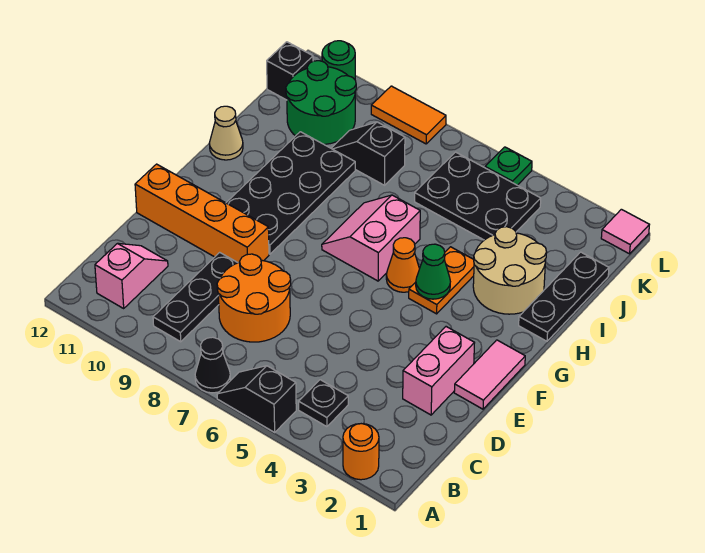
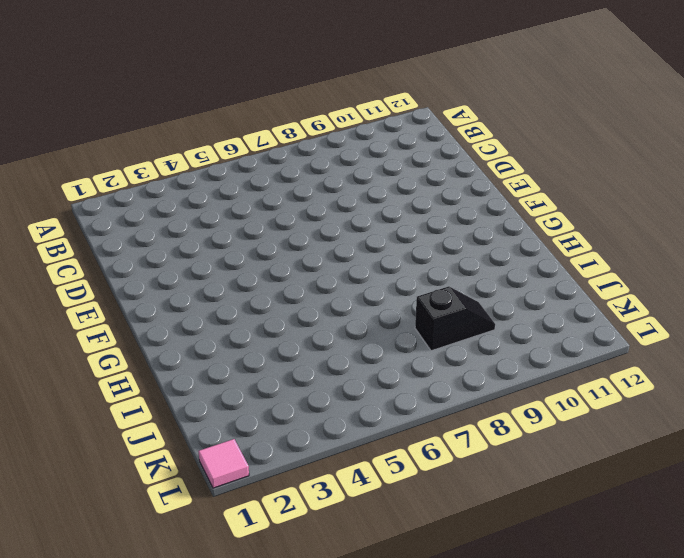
none -> orange 1x1 round brick [343,424,379,480]
none -> black 1x2 slope [217,366,296,432]
none -> black 1x1 cone [195,337,230,393]

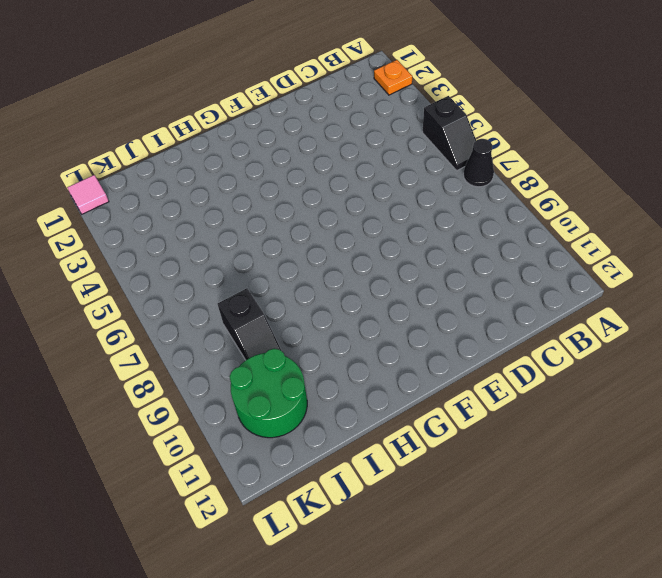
orange 1x1 plate [374,60,412,95] -> orange 1x1 round brick [343,424,379,480]
none -> black 1x1 plate [299,380,348,427]
none -> black 1x3 plate [153,252,238,342]
none -> pink 1x2 slope [95,243,168,308]

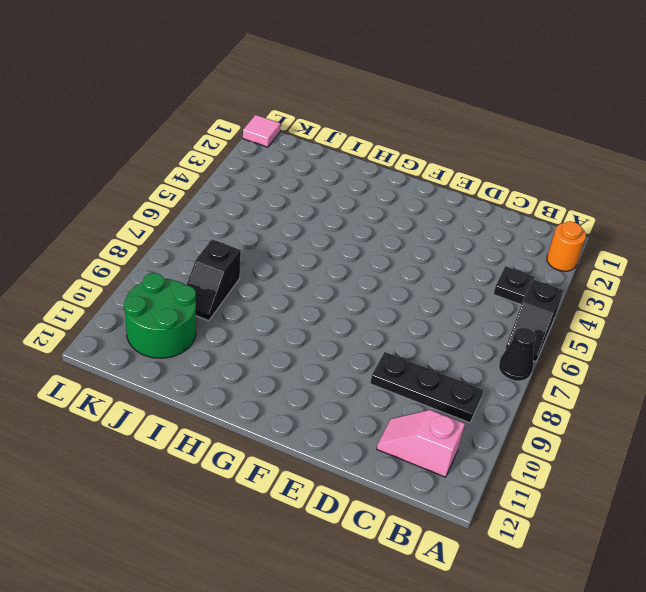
none -> orange 2x2 round brick [217,254,291,342]
none -> pink 1x2 brick [403,327,474,415]
none -> pink 1x2 tile [454,340,525,409]

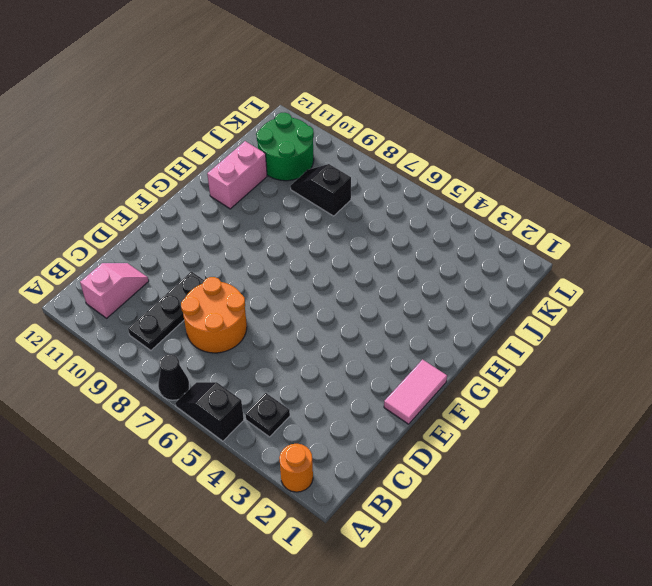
pink 1x2 brick [207,141,267,209] -> pink 1x2 brick moved to [403,327,474,415]
none -> orange 1x4 brick [135,164,269,263]
none -> black 2x4 plate [226,132,355,254]
none -> orange 1x2 plate [409,247,474,314]

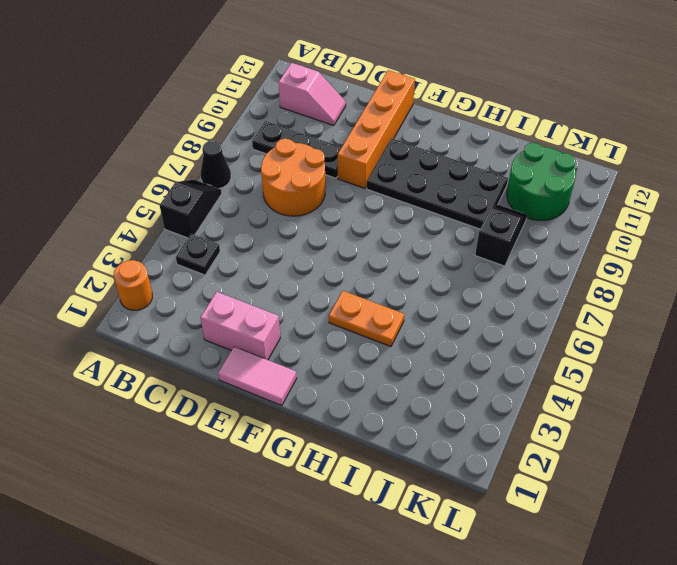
none -> orange 1x1 cone [386,238,419,292]
none -> pink 2x2 slope [322,195,420,281]
none -> black 1x3 plate [519,252,609,341]

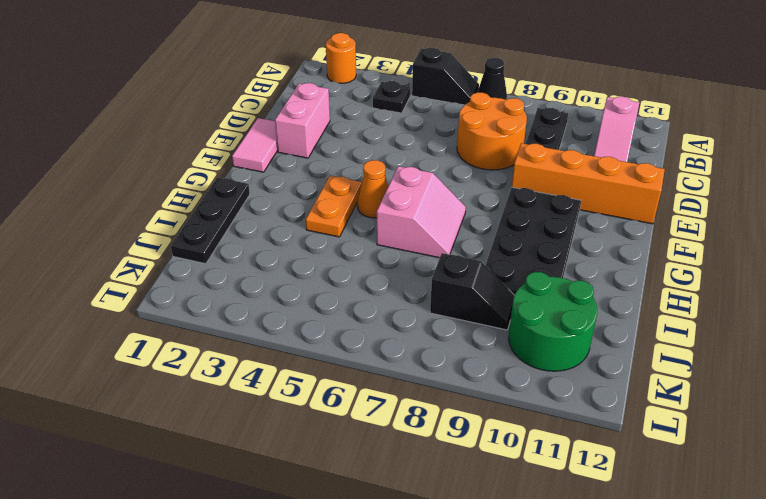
none -> tan 2x2 round brick [473,227,547,314]
none -> tan 1x1 cone [209,106,243,160]
none -> black 2x3 plate [415,152,541,240]

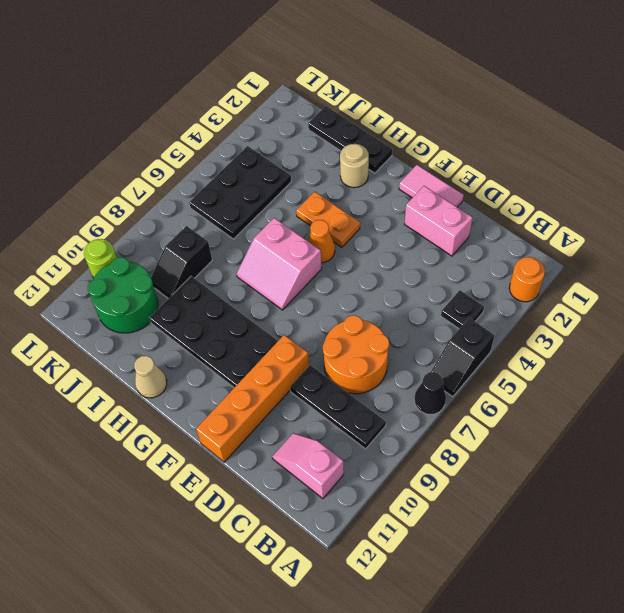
tan 1x1 round brick [340,144,369,188] -> tan 2x2 round brick [473,227,547,314]
lime 1x1 round brick [84,239,117,278] -> none
none -> black 1x1 brick [267,42,313,100]
none -> pink 1x1 tile [601,209,649,254]
none -> green 1x1 plate [485,147,532,185]

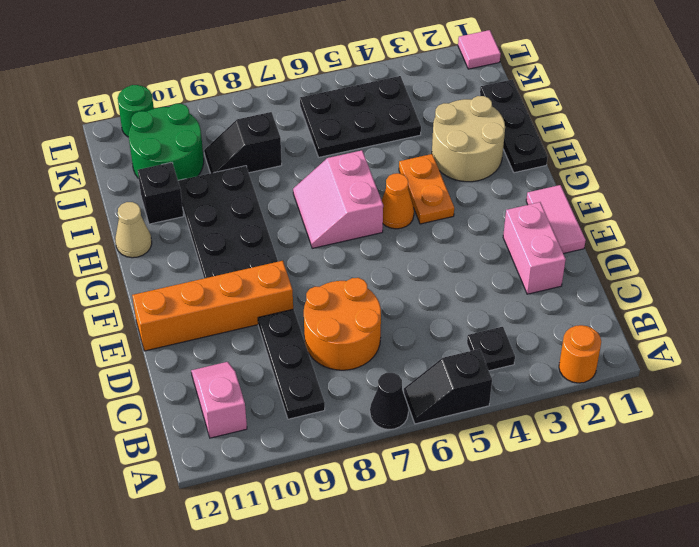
black 1x1 brick [138,162,183,224] -> black 1x1 brick moved to [267,42,313,100]
none -> green 1x1 plate [485,147,532,185]
none -> orange 1x2 tile [371,86,446,144]
none -> green 1x1 cone [416,244,450,299]

